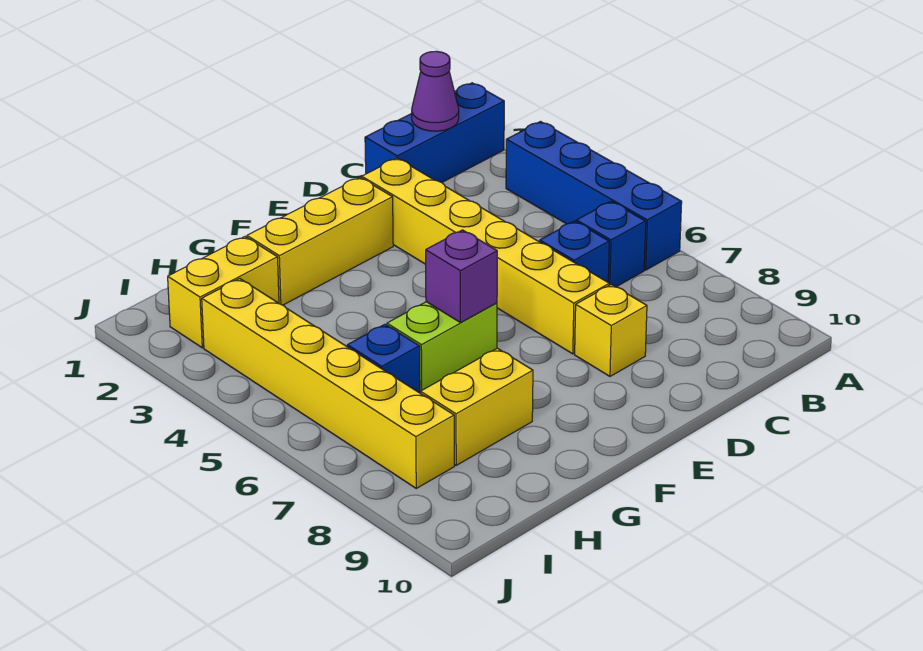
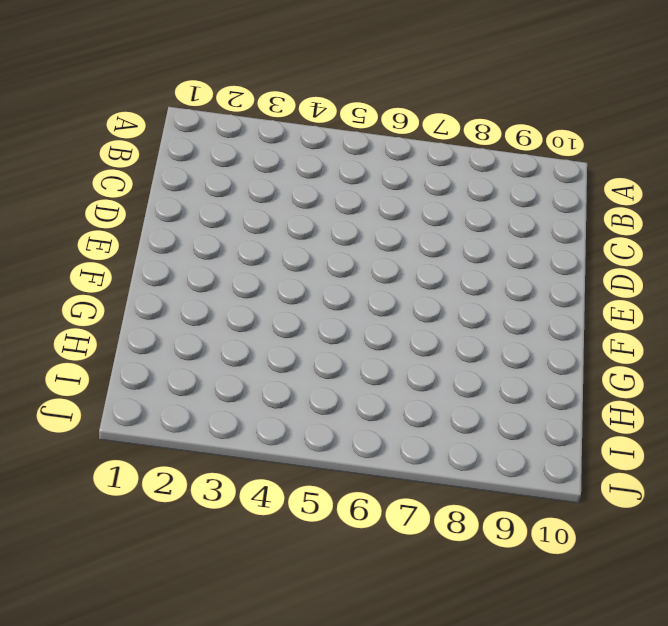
none -> blue 1x3 brick [365,83,504,182]
none -> blue 1x4 brick [506,122,682,270]
none -> blue 1x1 brick [576,201,646,287]

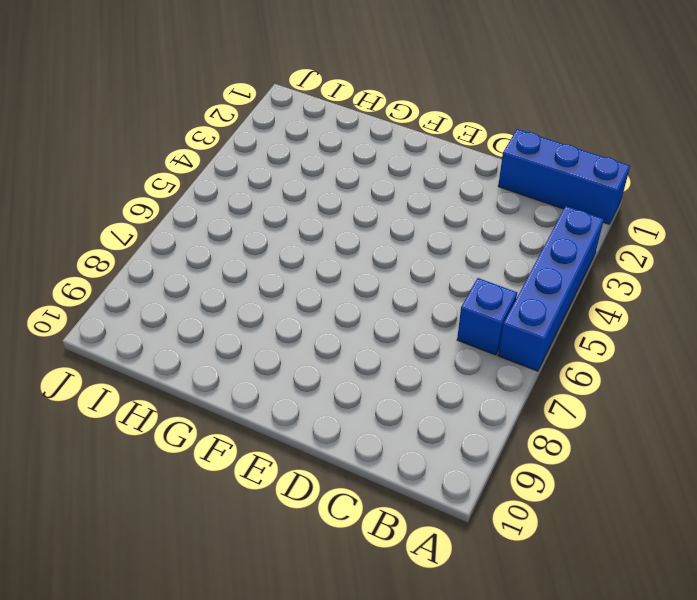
none -> blue 1x1 brick [540,221,609,282]
none -> yellow 1x6 brick [362,158,609,354]
none -> yellow 1x1 brick [575,285,647,376]

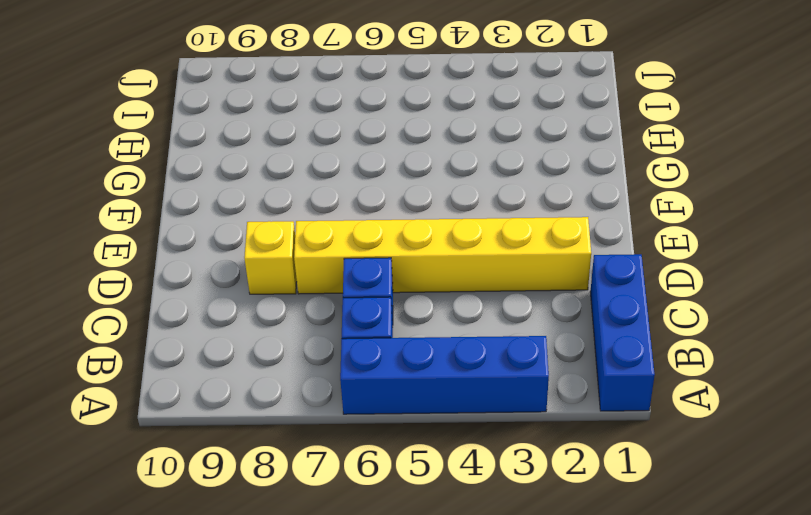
none -> yellow 1x3 brick [247,177,393,305]
none -> lime 1x2 brick [387,302,497,393]
none -> yellow 1x2 brick [420,348,533,465]

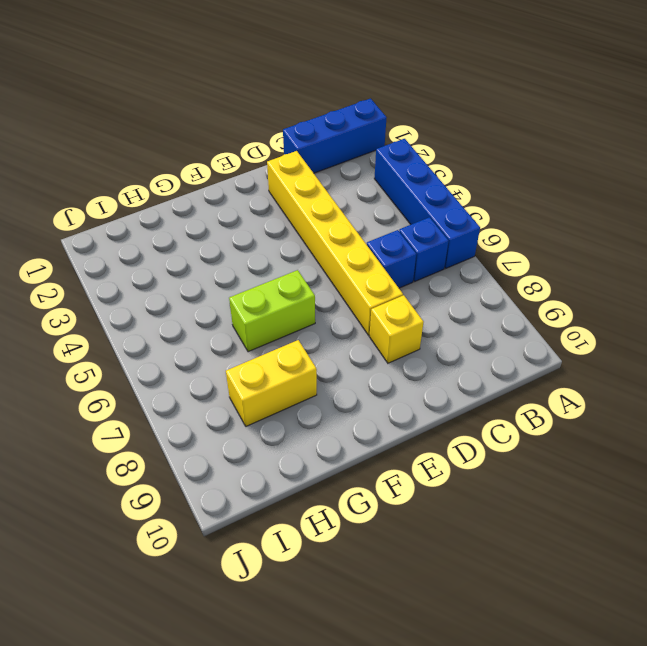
none -> yellow 1x3 brick [247,177,393,305]
none -> yellow 1x2 brick [168,237,279,348]
none -> blue 1x1 brick [347,324,420,393]

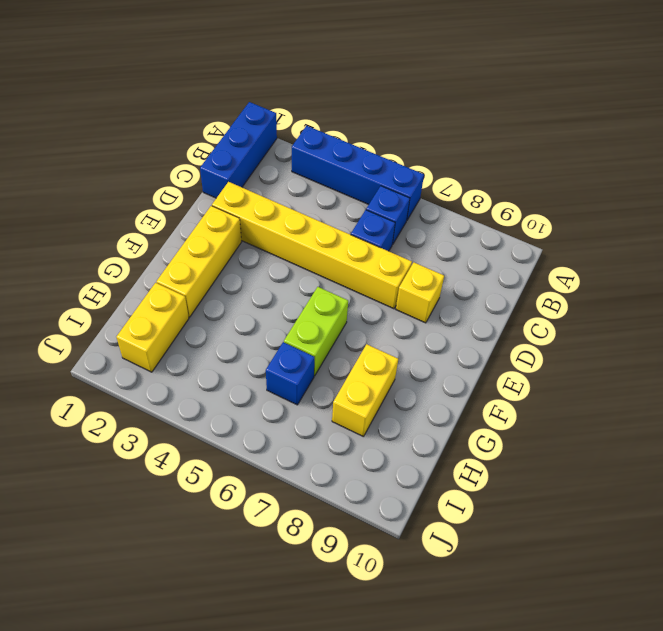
none -> yellow 1x6 brick [202,279,454,488]
none -> purple 1x1 cone [412,51,459,131]
none -> purple 1x1 brick [426,230,497,323]

